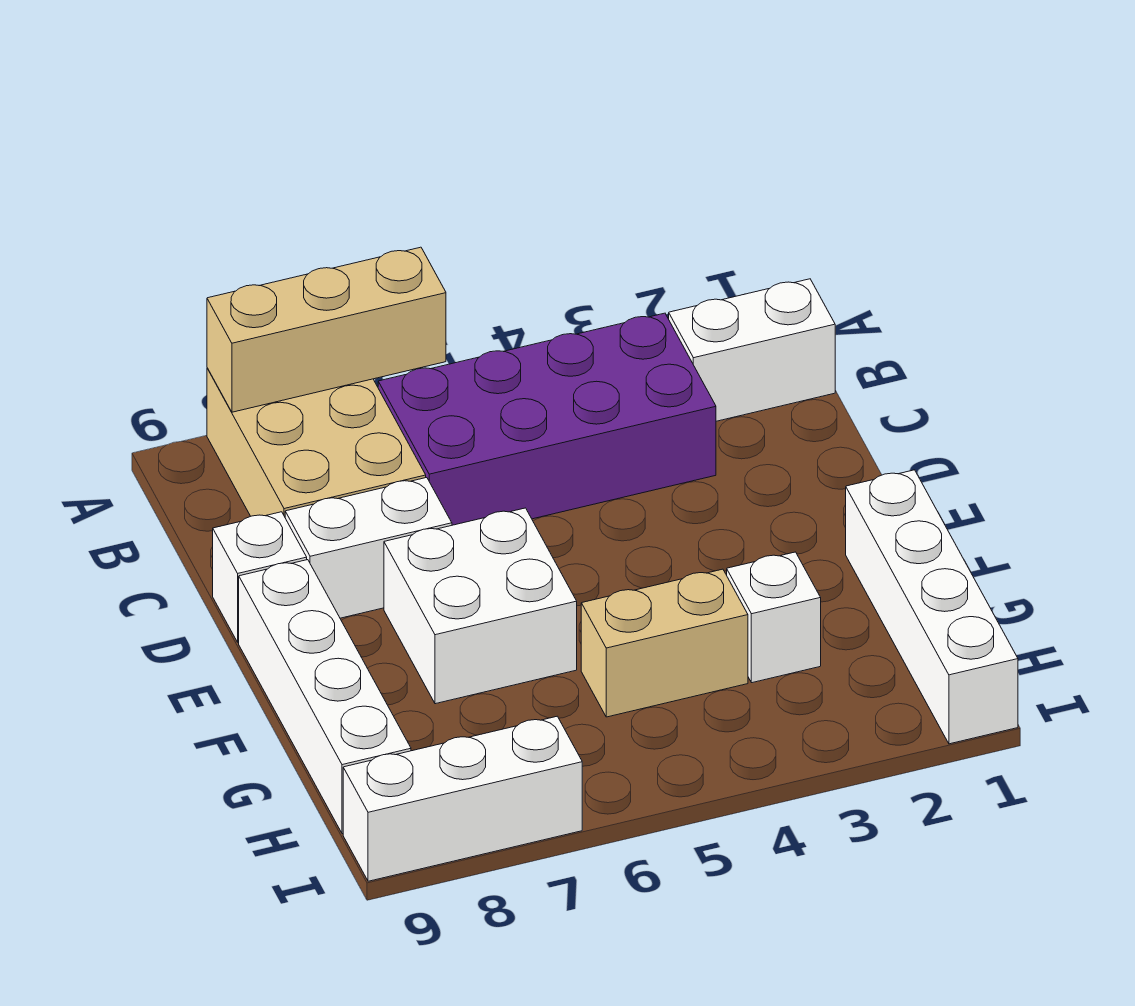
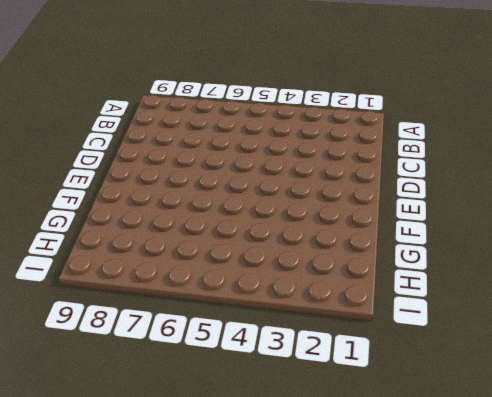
none -> tan 2x3 brick [207,368,426,517]
none -> white 1x2 brick [669,279,835,421]
none -> purple 2x4 brick [378,313,716,525]

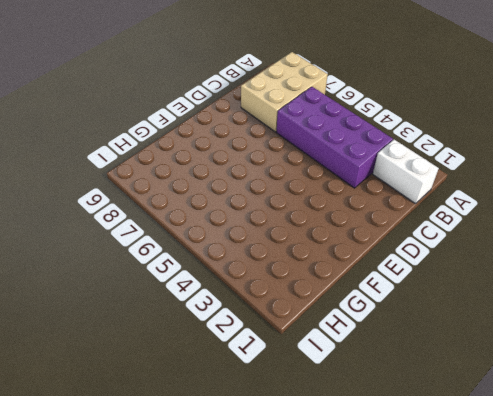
none -> white 1x2 brick [285,478,452,618]
none -> white 1x1 brick [213,512,307,642]
none -> white 2x2 brick [384,508,577,704]

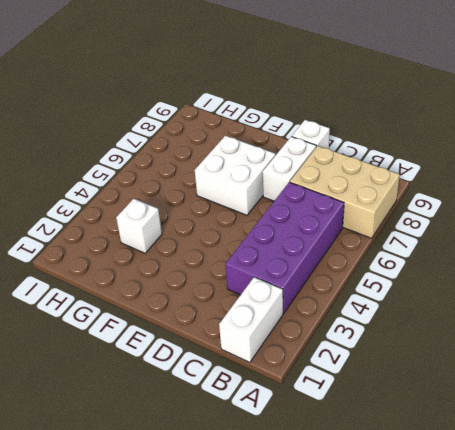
none -> white 1x4 brick [239,560,411,834]
none -> white 1x4 brick [846,470,1018,744]
none -> tan 1x2 brick [581,569,748,717]

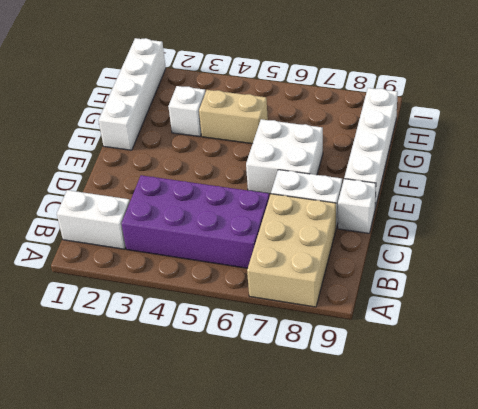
none -> white 1x3 brick [343,716,582,881]
none -> tan 1x3 brick [207,247,446,412]

